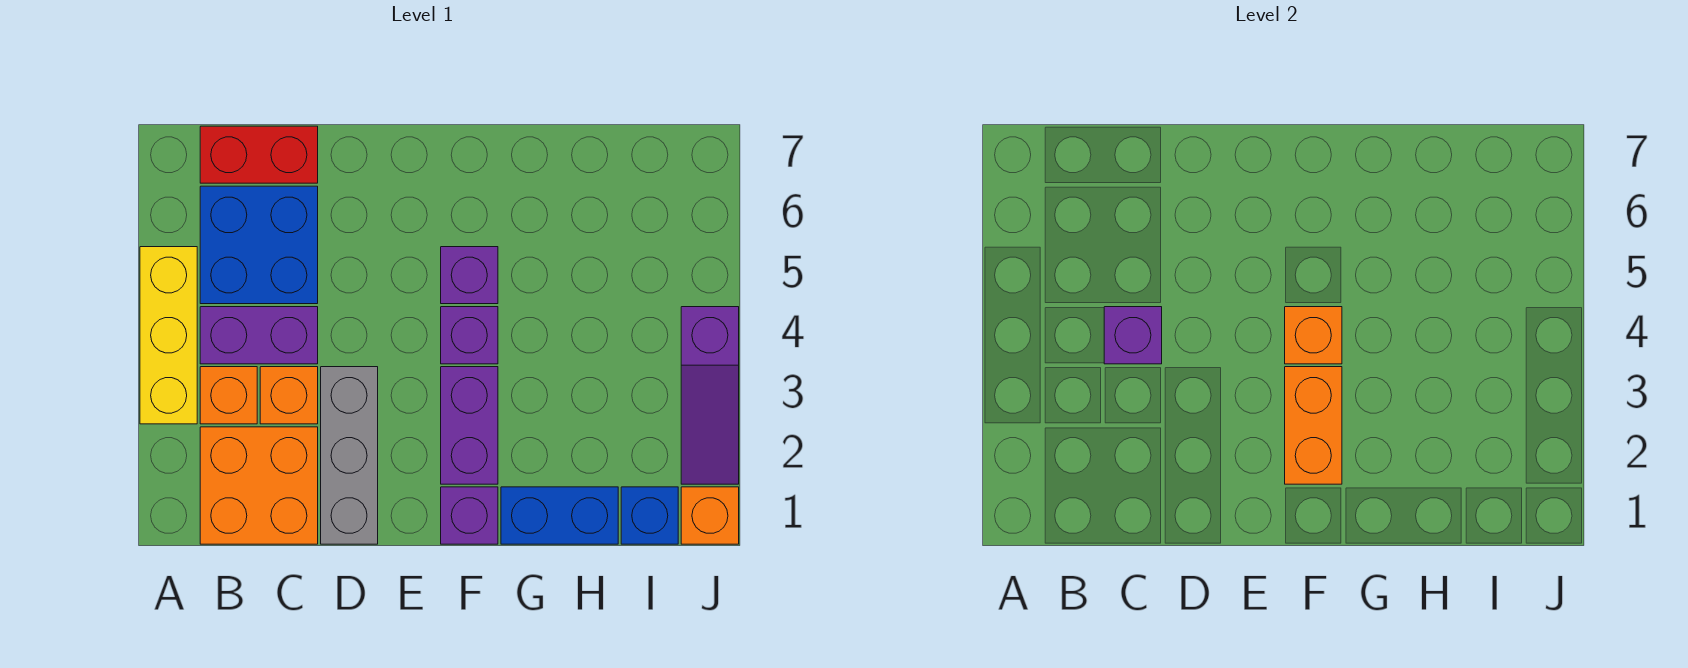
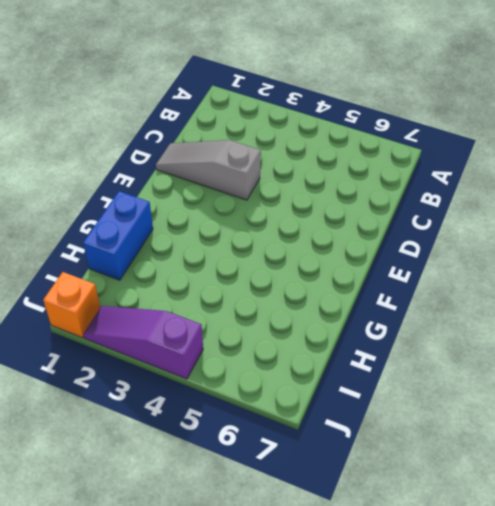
grey 1x3 slope [156,140,261,200] -> grey 1x3 brick [321,367,378,544]
none -> yellow 1x3 brick [140,247,197,424]
none -> orange 2x2 brick [200,427,318,544]
none -> orange 1x1 brick [200,367,257,424]

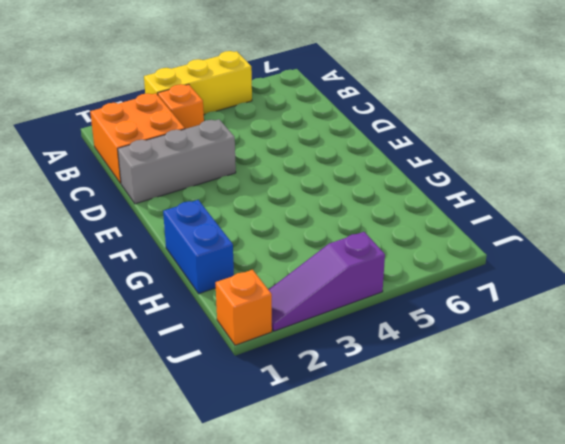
none -> purple 1x2 brick [200,307,318,364]
none -> blue 2x2 brick [200,186,318,304]
none -> red 1x2 brick [200,126,318,183]

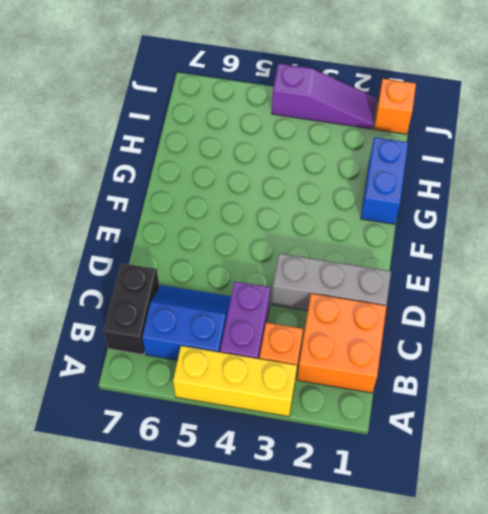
blue 2x2 slope [142,285,231,360] -> blue 2x2 brick [200,186,318,304]
black 1x2 brick [104,263,159,355] -> red 1x2 brick [200,126,318,183]
none -> orange 1x1 brick [260,367,318,424]
none -> purple 1x1 brick [441,487,498,544]
none -> purple 1x2 brick [441,367,498,484]

